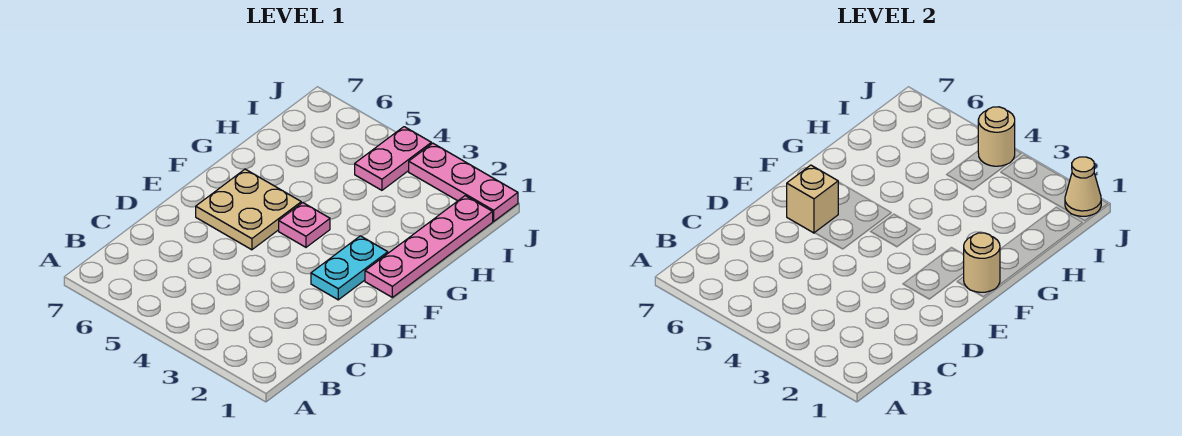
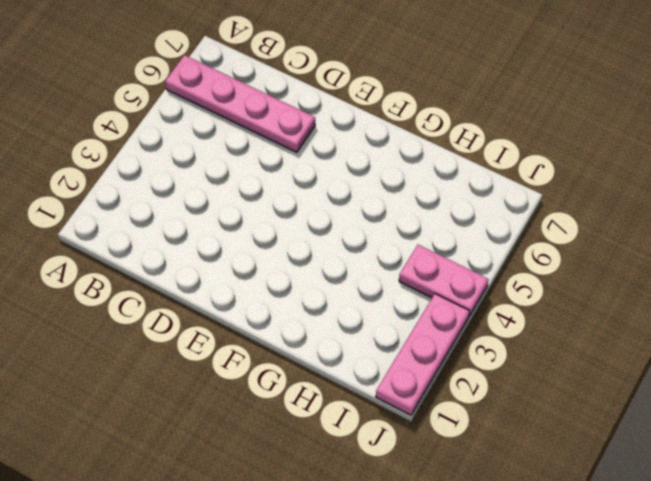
pink 1x4 plate [165,55,315,152] -> pink 1x4 plate moved to [365,196,493,297]
none -> cyan 1x2 plate [311,236,388,300]
none -> tan 2x2 plate [196,169,301,250]

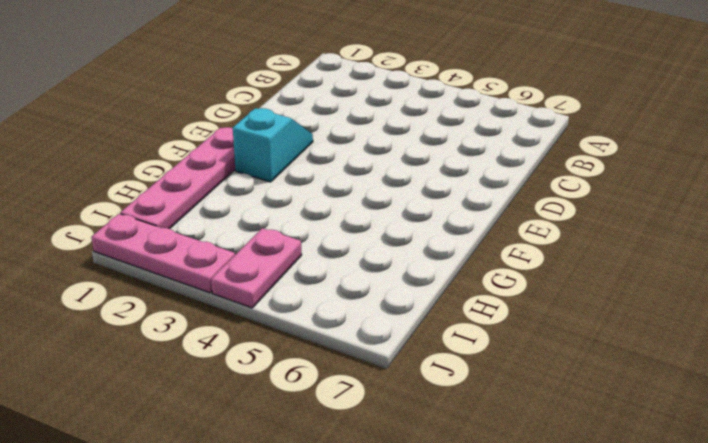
cyan 1x2 slope [233,108,313,182] -> cyan 1x2 plate [311,236,388,300]
none -> tan 2x2 plate [196,169,301,250]
none -> pink 1x1 plate [279,203,330,247]

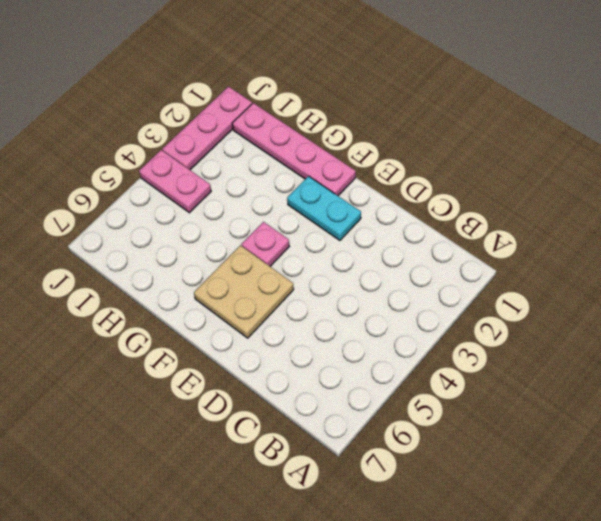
none -> tan 1x1 brick [787,165,838,233]
none -> tan 1x1 round brick [963,233,1000,292]

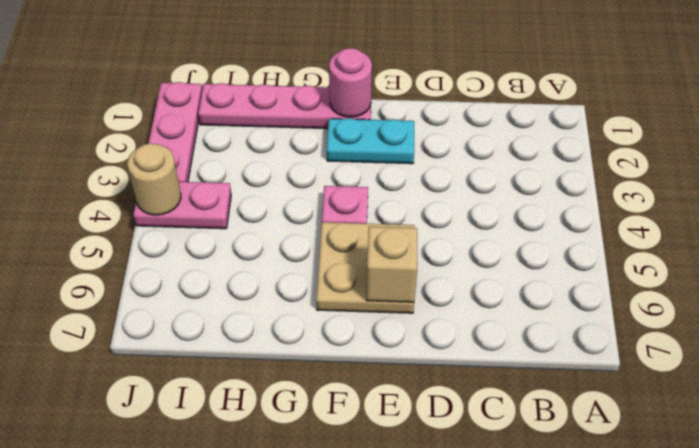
pink 1x1 round brick [329,48,372,117] -> tan 1x1 round brick [963,233,1000,292]
none -> tan 1x1 cone [1065,157,1101,216]

